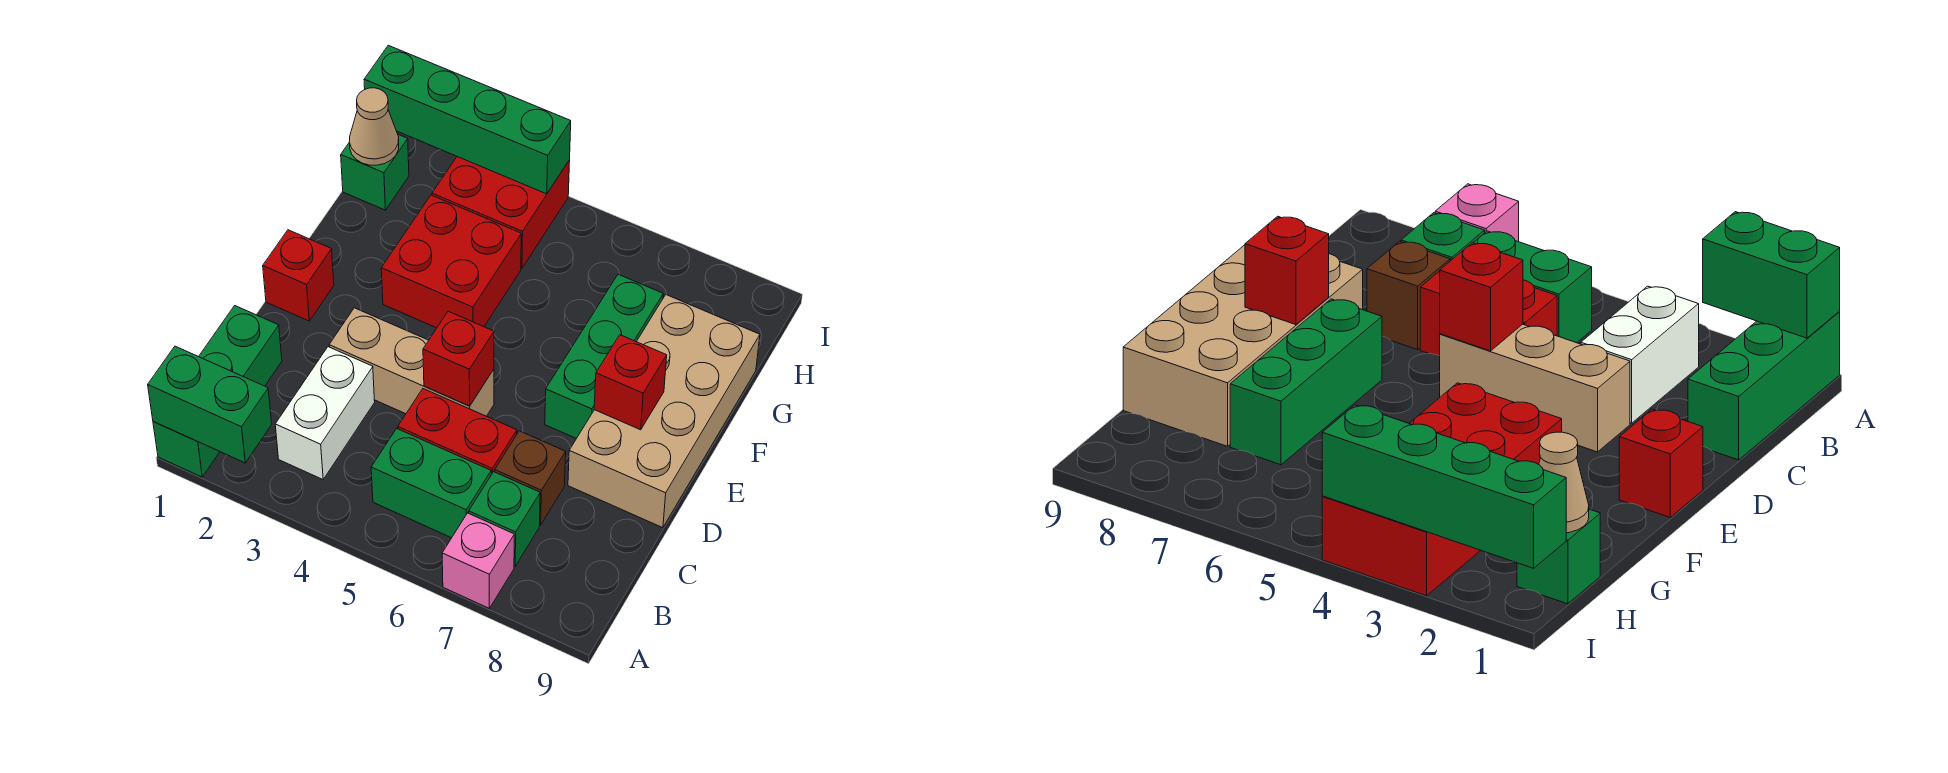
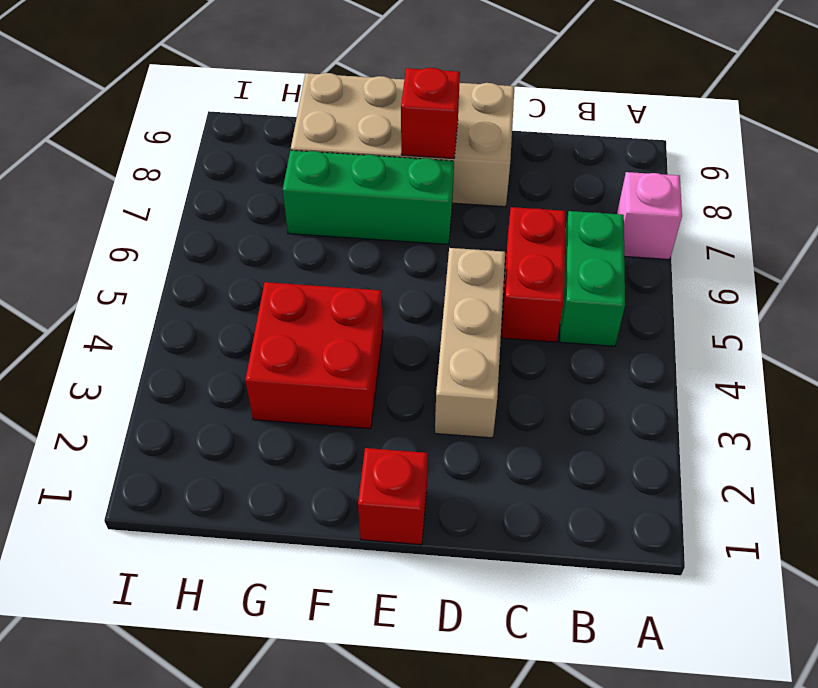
none -> green 1x3 brick [153,306,282,477]
none -> white 1x2 brick [275,347,375,479]
none -> green 1x1 brick [469,472,540,566]

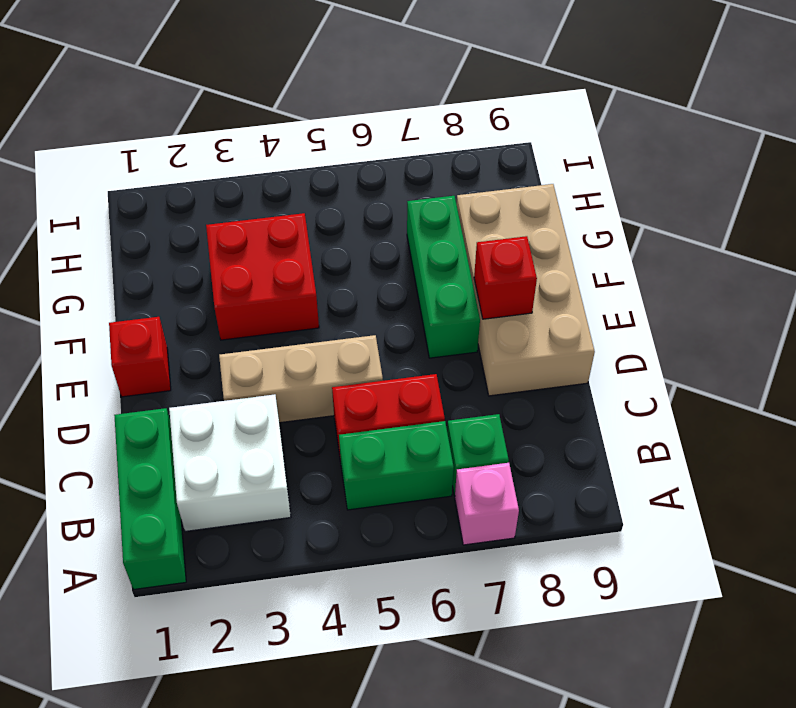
white 2x2 brick [169,394,291,531] -> white 1x2 brick [275,347,375,479]
none -> brown 1x1 brick [495,431,566,525]
none -> green 1x1 brick [341,134,409,210]
none -> red 2x2 brick [432,157,570,268]

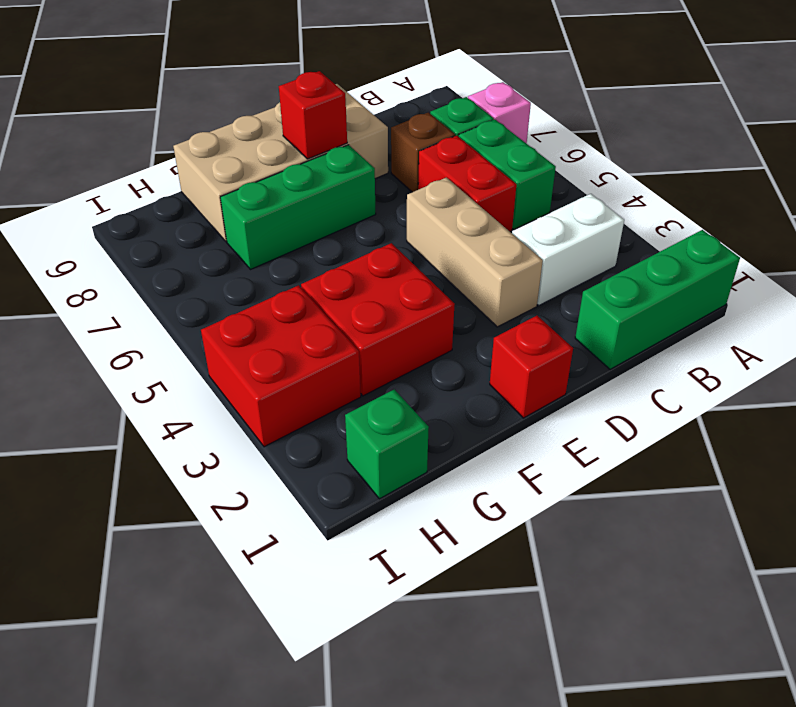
none -> green 1x2 brick [148,346,272,463]
none -> red 1x1 brick [423,311,494,406]
none -> tan 1x1 cone [349,88,399,165]

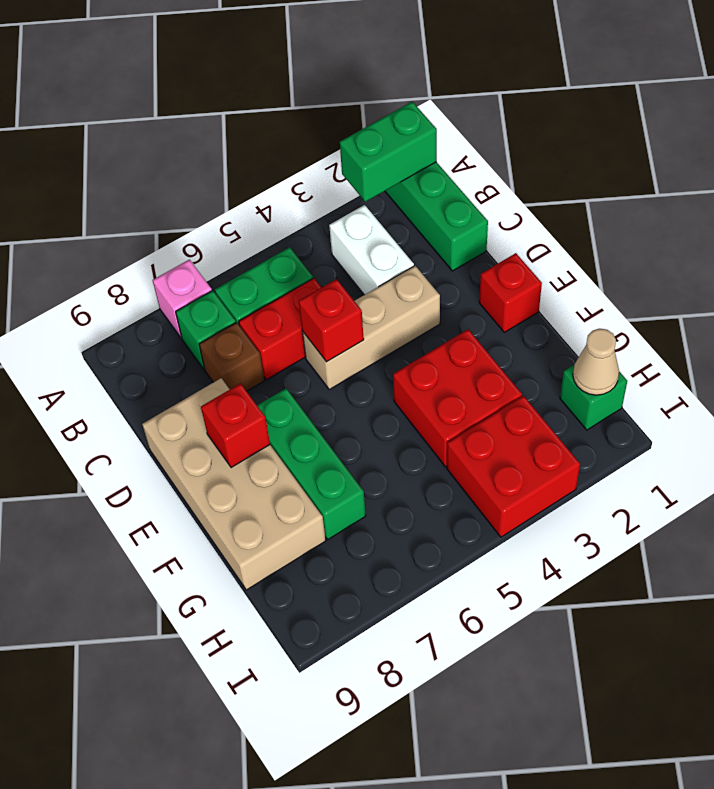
none -> green 1x4 brick [364,45,571,194]

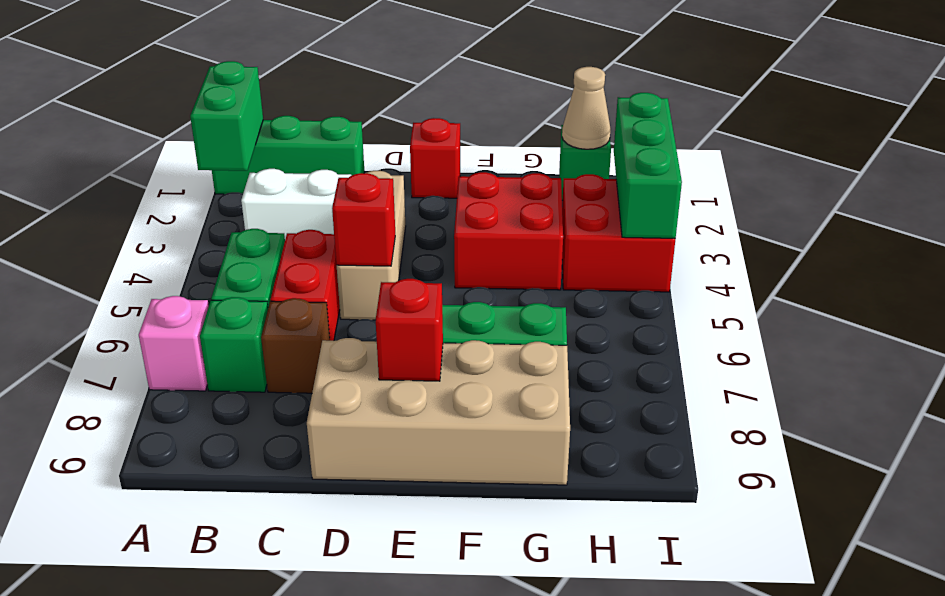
green 1x3 brick [614,93,682,238] -> green 1x4 brick [364,45,571,194]

